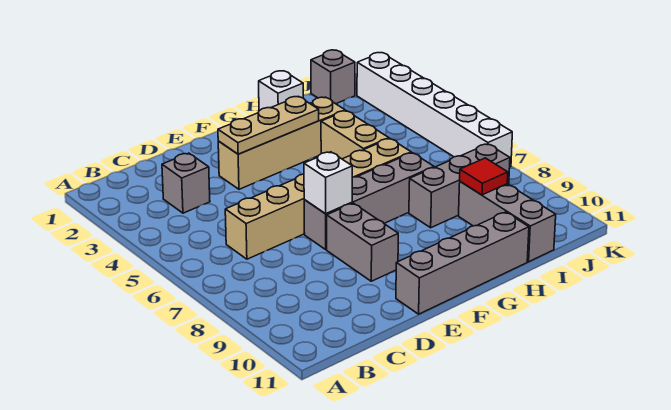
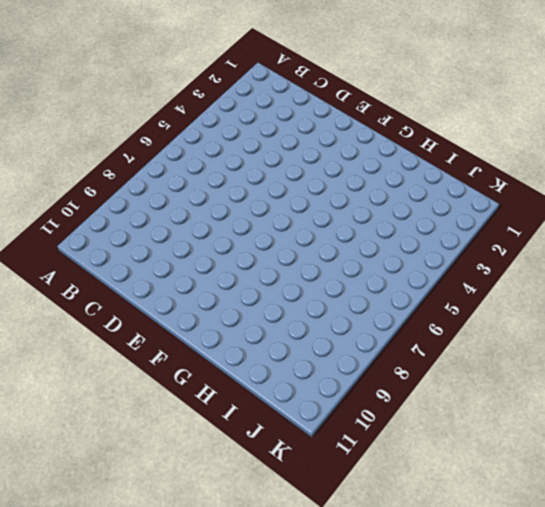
none -> grey 1x1 brick [162,153,210,213]
none -> tan 1x6 brick [225,138,411,259]
none -> tan 1x4 brick [218,97,345,189]

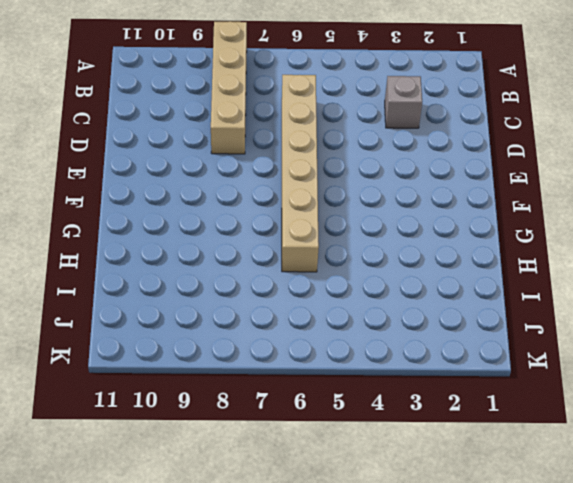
tan 1x4 brick [211,21,247,154] -> tan 1x4 brick moved to [218,97,345,189]
none -> grey 1x4 brick [304,153,434,249]
none -> grey 1x2 brick [327,203,398,281]
none -> grey 1x4 brick [396,212,529,314]

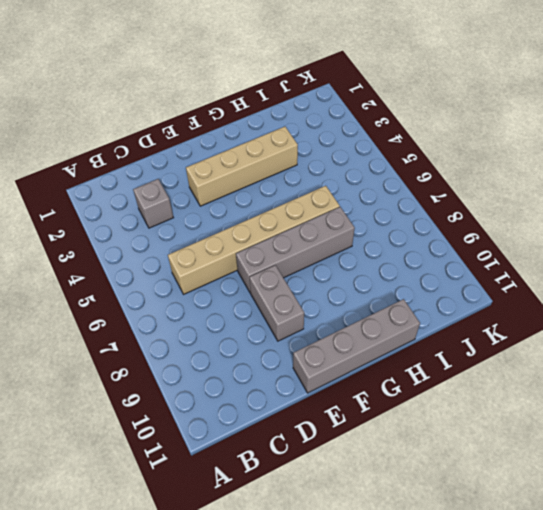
none -> white 1x1 brick [259,71,303,111]
none -> tan 1x2 brick [321,111,389,159]
none -> grey 1x3 brick [409,144,510,228]

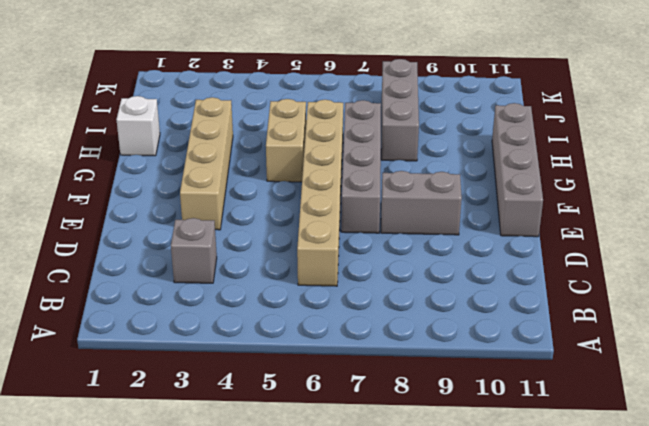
tan 1x2 brick [266,99,306,182] -> tan 1x2 brick turned to [321,111,389,159]
none -> grey 1x3 brick [459,182,556,262]
none -> grey 1x1 brick [311,50,355,104]
none -> white 1x6 brick [357,53,512,167]

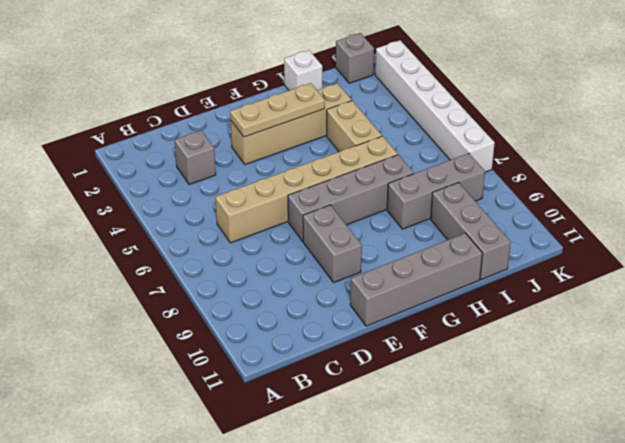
none -> white 1x1 brick [304,152,352,214]
none -> red 1x1 tile [460,158,508,195]

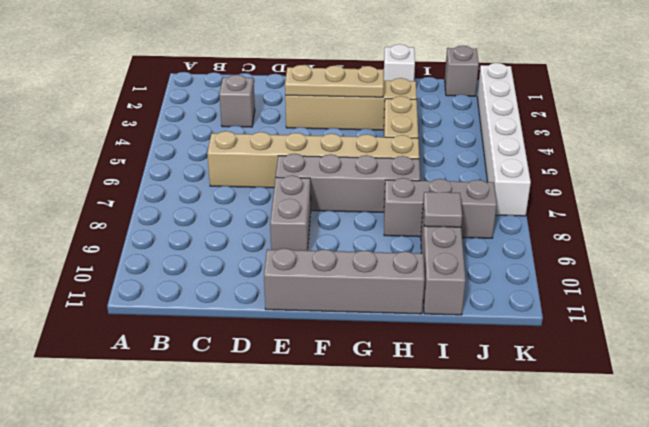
grey 1x1 tile [423,192,462,227] -> red 1x1 tile [460,158,508,195]
none -> white 1x1 brick [304,152,352,214]

